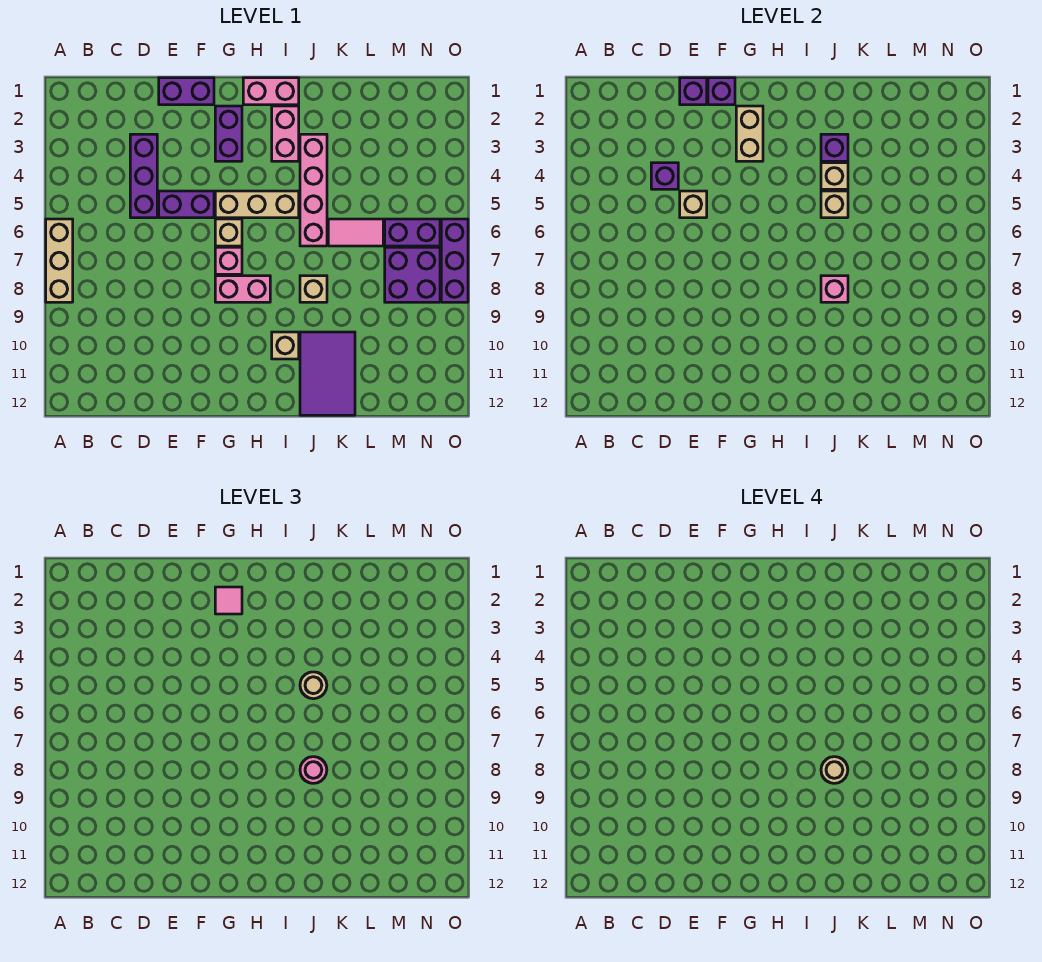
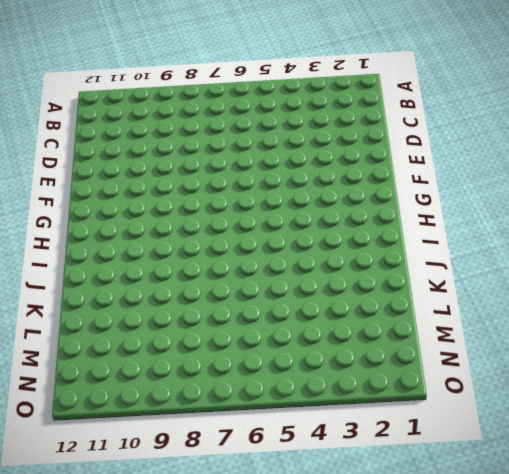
none -> tan 1x3 brick [46,219,73,302]
none -> purple 1x3 brick [130,134,157,218]
none -> purple 1x2 brick [159,78,214,105]
none -> purple 1x2 brick [159,191,214,218]

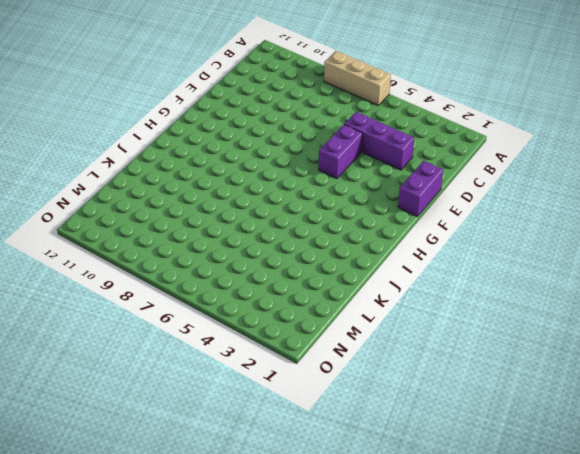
none -> purple 1x2 brick [215,106,242,161]
none -> tan 1x3 brick [215,191,299,218]
none -> tan 1x1 brick [215,219,242,246]
none -> pink 1x1 brick [215,247,242,274]

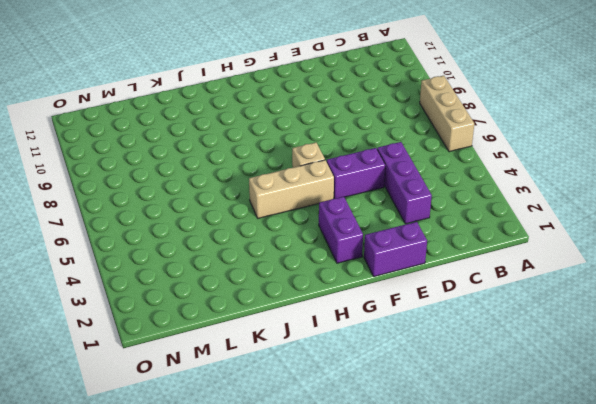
none -> pink 1x1 brick [215,247,242,274]
none -> pink 1x2 brick [215,276,270,302]
none -> pink 1x2 brick [243,78,299,105]
none -> pink 1x2 brick [272,106,299,161]

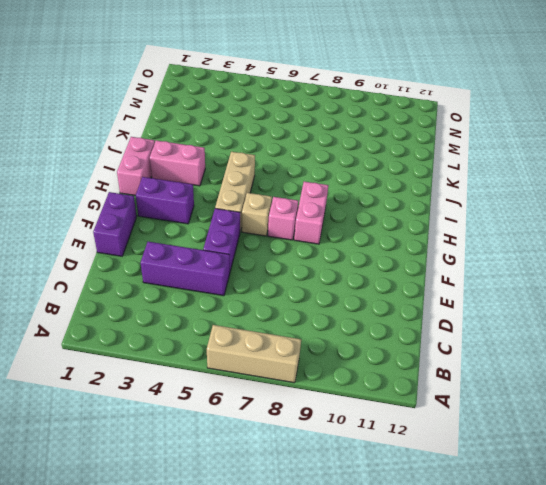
none -> tan 1x1 brick [272,332,299,359]
none -> pink 1x4 brick [300,134,327,246]
none -> tan 1x1 brick [300,276,327,302]
none -> purple 2x3 tile [300,332,355,415]

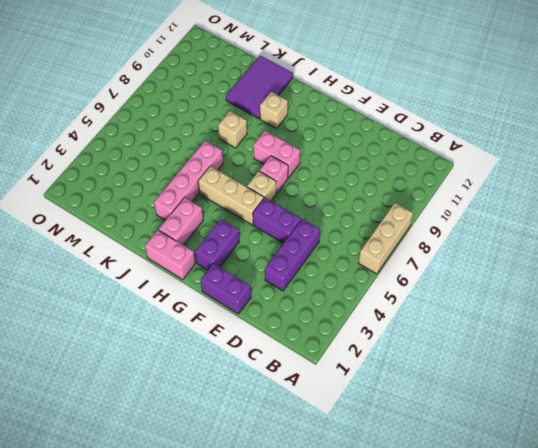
none -> pink 1x2 tile [328,219,383,246]
none -> purple 1x2 brick [385,219,440,246]
none -> purple 2x2 brick [385,247,440,302]
none -> purple 1x3 brick [441,219,468,302]

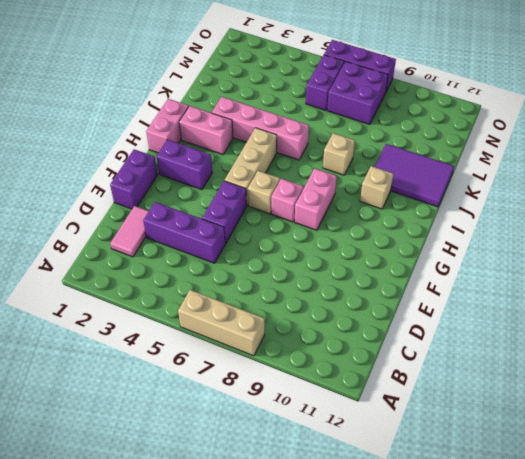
pink 1x2 tile [110,206,149,257] -> pink 1x2 tile moved to [328,219,383,246]
none -> purple 1x1 brick [651,163,678,189]
none -> purple 1x1 brick [680,78,707,105]
none -> tan 1x1 brick [680,191,707,218]
none -> purple 1x1 brick [708,78,735,105]

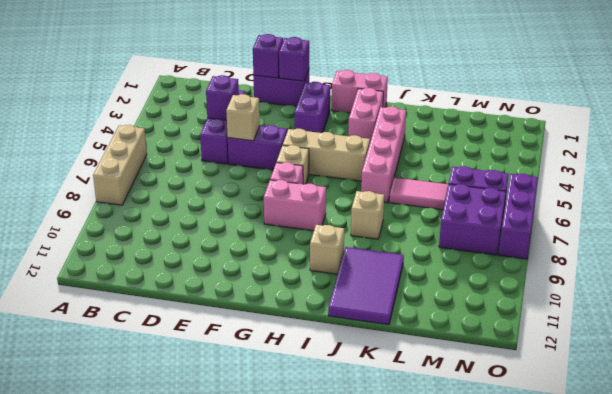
none -> tan 1x2 brick [736,106,763,161]
none -> purple 1x1 brick [821,134,848,161]
none -> tan 1x1 brick [821,163,848,189]
none -> tan 1x1 brick [821,191,848,218]

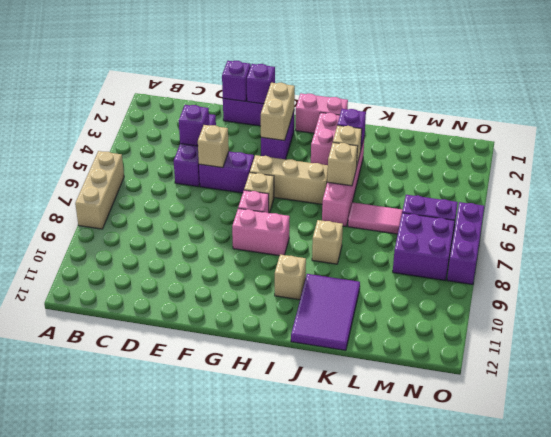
none -> pink 1x1 brick [821,276,848,302]
none -> pink 1x1 tile [215,587,242,614]
none -> tan 1x1 round brick [300,672,327,699]
none -> pink 1x1 round brick [300,757,327,783]

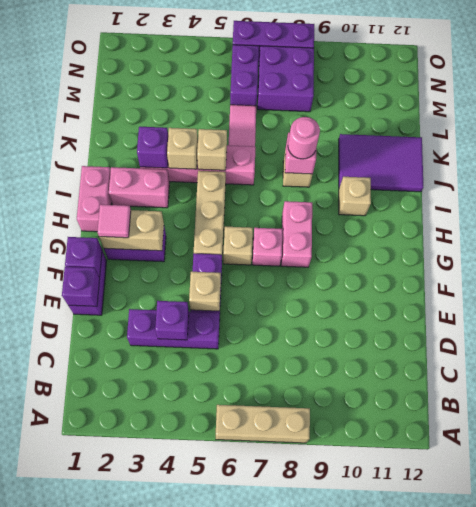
none -> tan 1x1 round brick [300,672,327,699]
none -> tan 1x1 round brick [821,757,848,783]

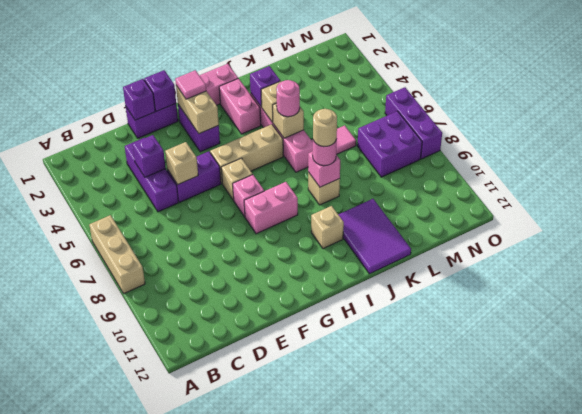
pink 1x1 round brick [276,80,300,117] -> tan 1x1 round brick [300,672,327,699]
none -> purple 1x2 brick [385,219,440,246]

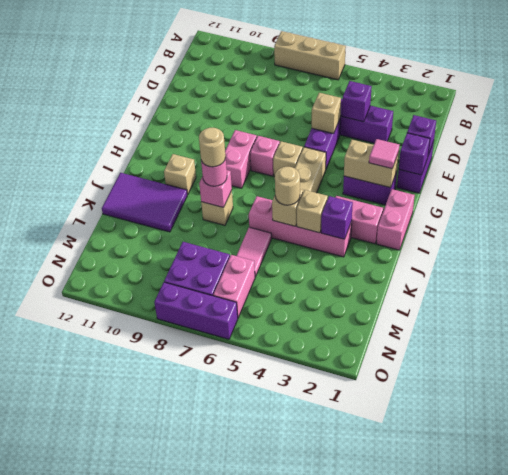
pink 1x2 brick [213,255,255,317] -> purple 1x2 brick [385,219,440,246]

